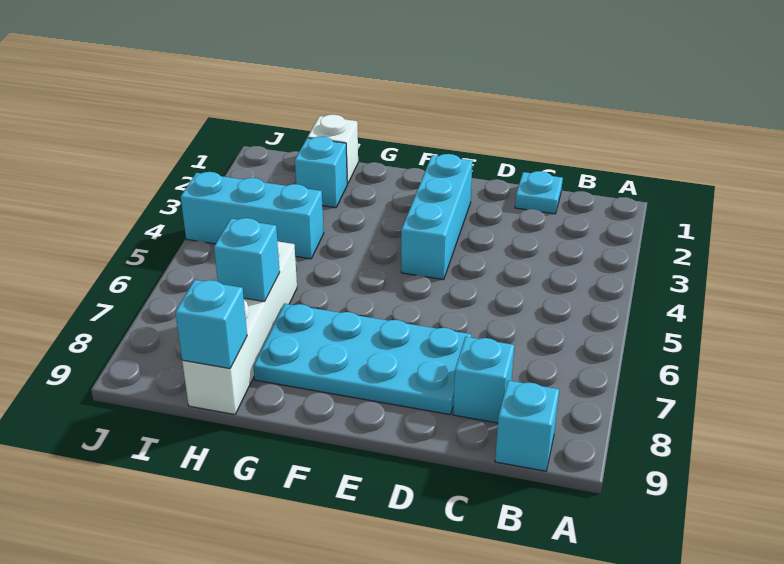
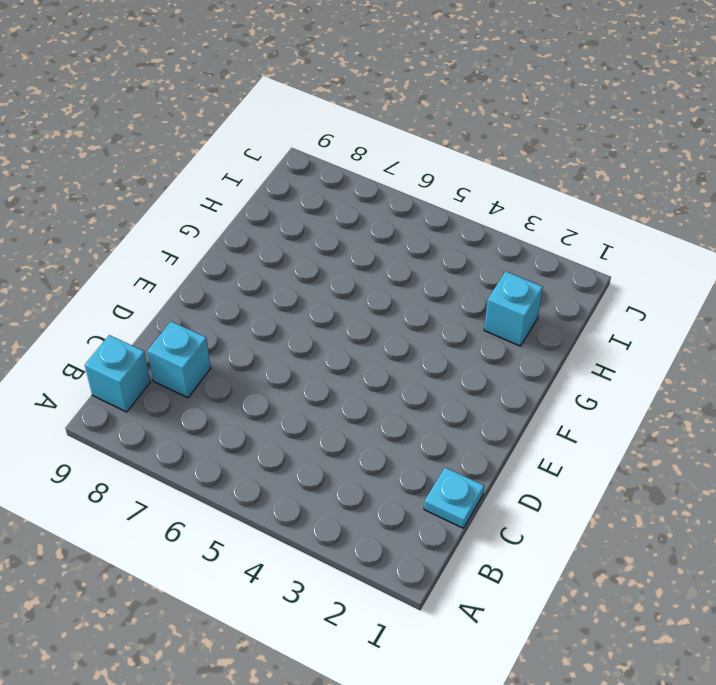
none -> cyan 2x4 plate [253,304,471,415]
none -> cyan 1x3 brick [401,154,472,280]

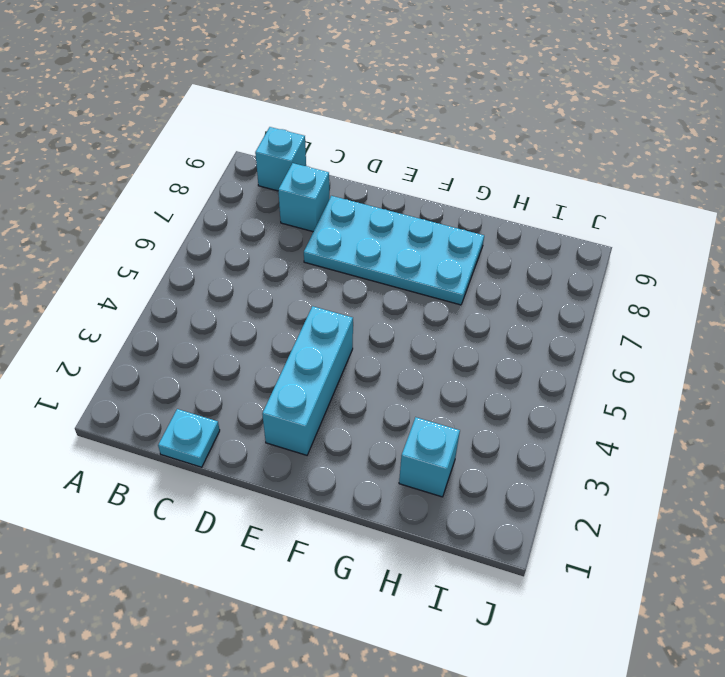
none -> white 1x1 brick [308,115,358,184]
none -> cyan 1x3 brick [181,172,324,259]

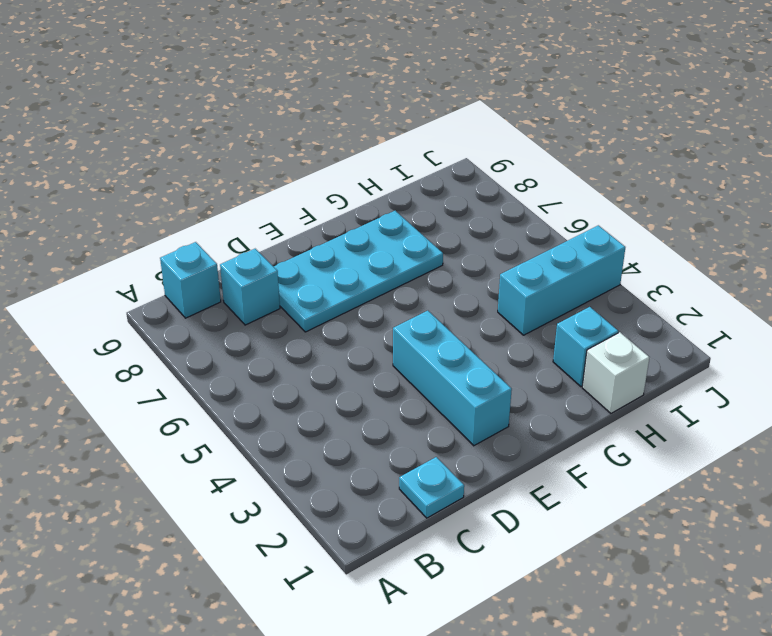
none -> white 1x4 brick [182,241,297,414]
none -> cyan 1x1 brick [214,218,280,302]

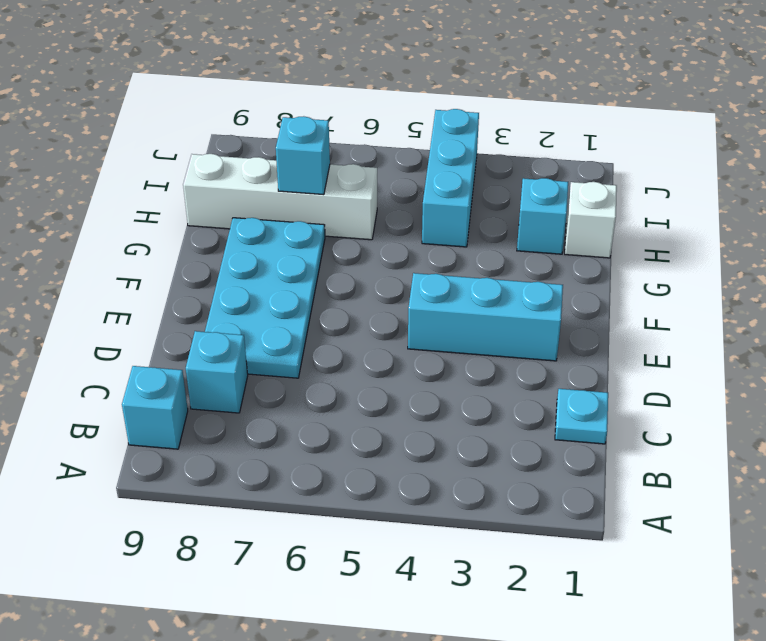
none -> cyan 1x1 brick [175,280,247,369]

